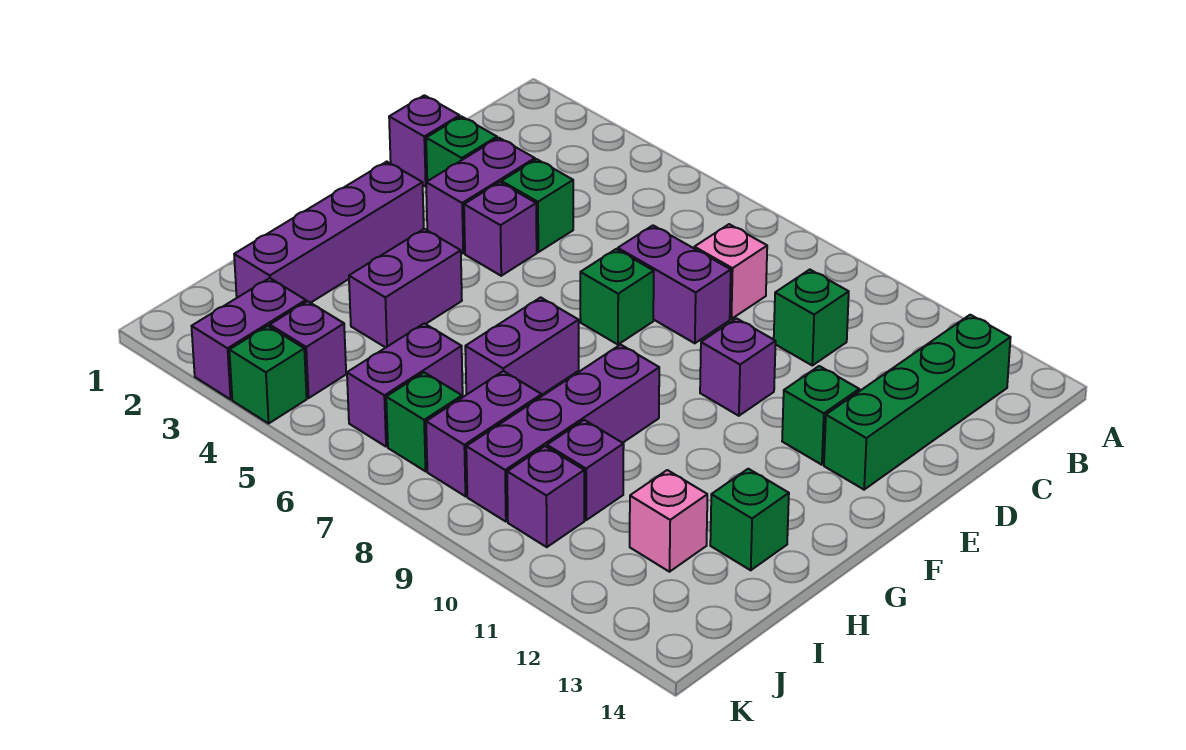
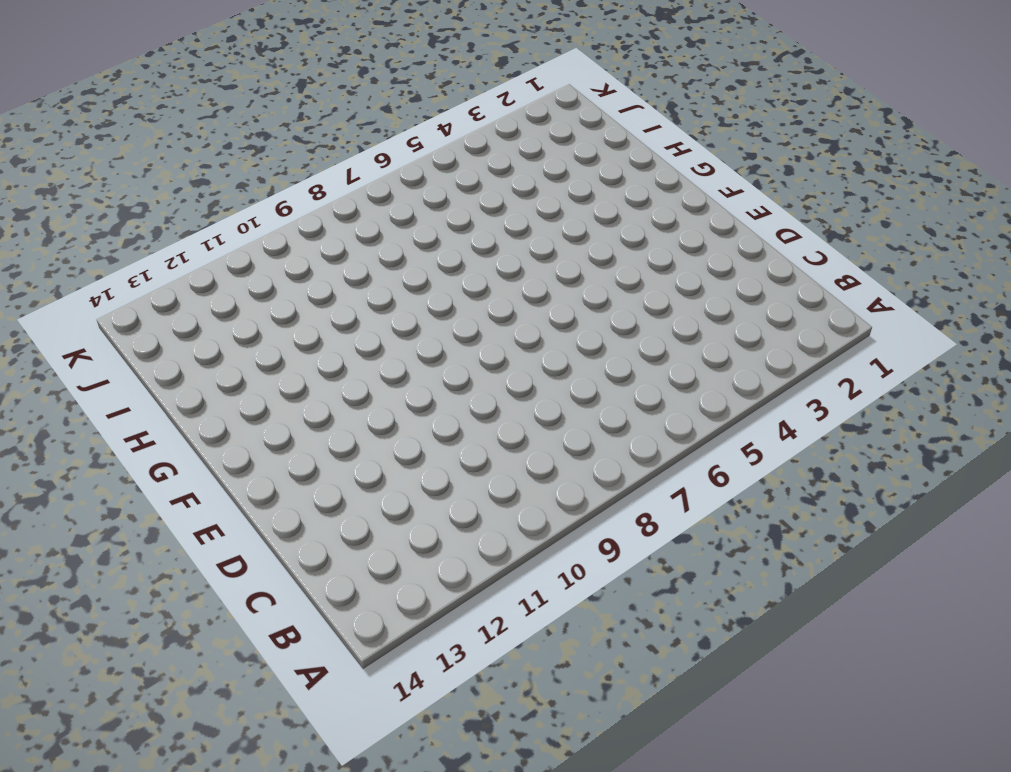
none -> green 1x4 brick [824,315,1011,490]
none -> pink 1x1 brick [694,224,767,319]
none -> green 1x1 brick [774,270,849,365]

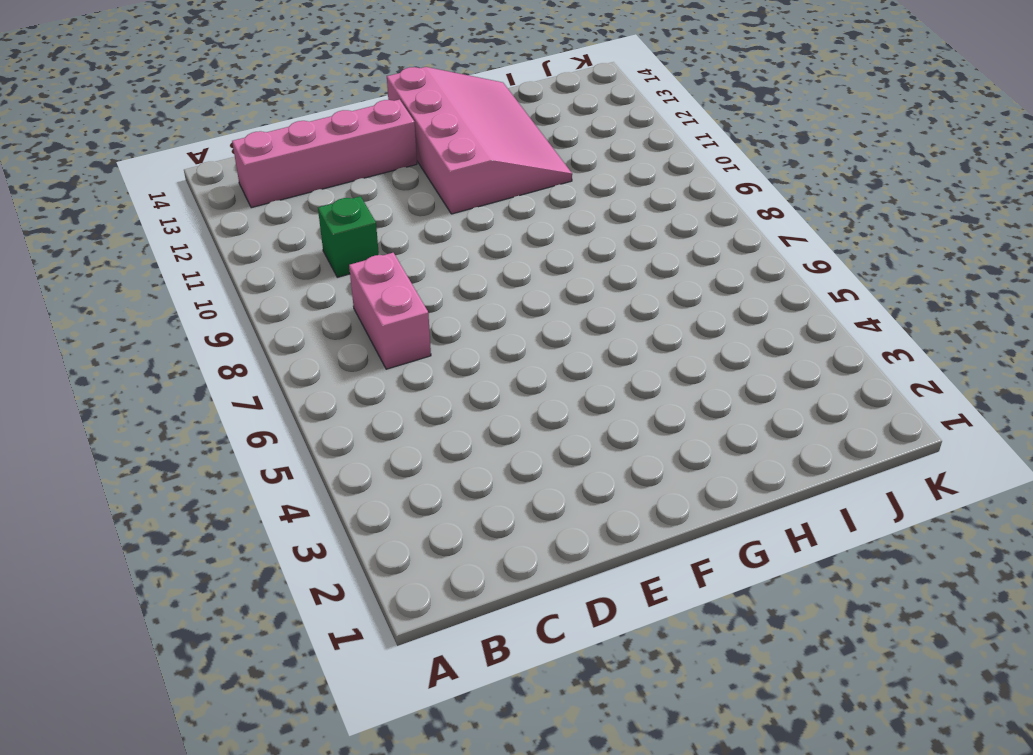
pink 1x4 brick [232,99,417,208] -> green 1x4 brick [824,315,1011,490]
pink 1x2 brick [349,253,431,369] -> pink 1x1 brick [694,224,767,319]
pink 3x4 slope [387,67,572,214] -> green 1x1 brick [710,469,789,570]
none -> purple 1x1 brick [389,95,460,186]
none -> green 1x1 brick [426,116,497,181]
none -> purple 1x2 brick [426,138,535,253]

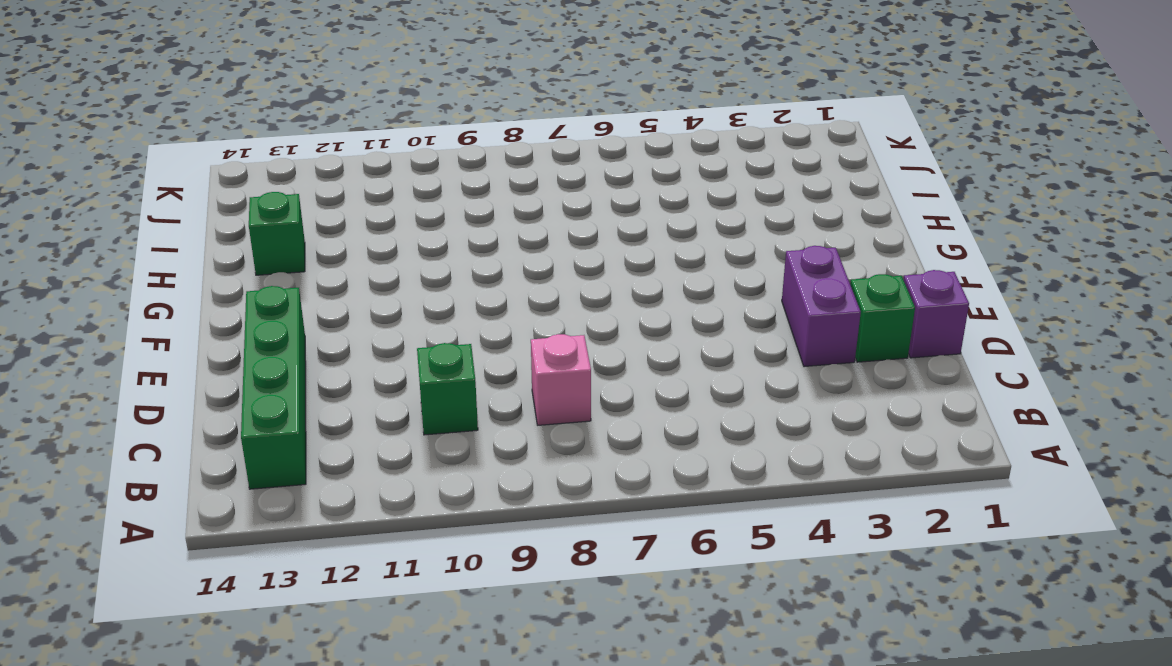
none -> green 1x1 brick [502,159,573,252]
none -> purple 1x2 brick [618,226,731,343]
none -> purple 1x1 brick [464,182,537,276]

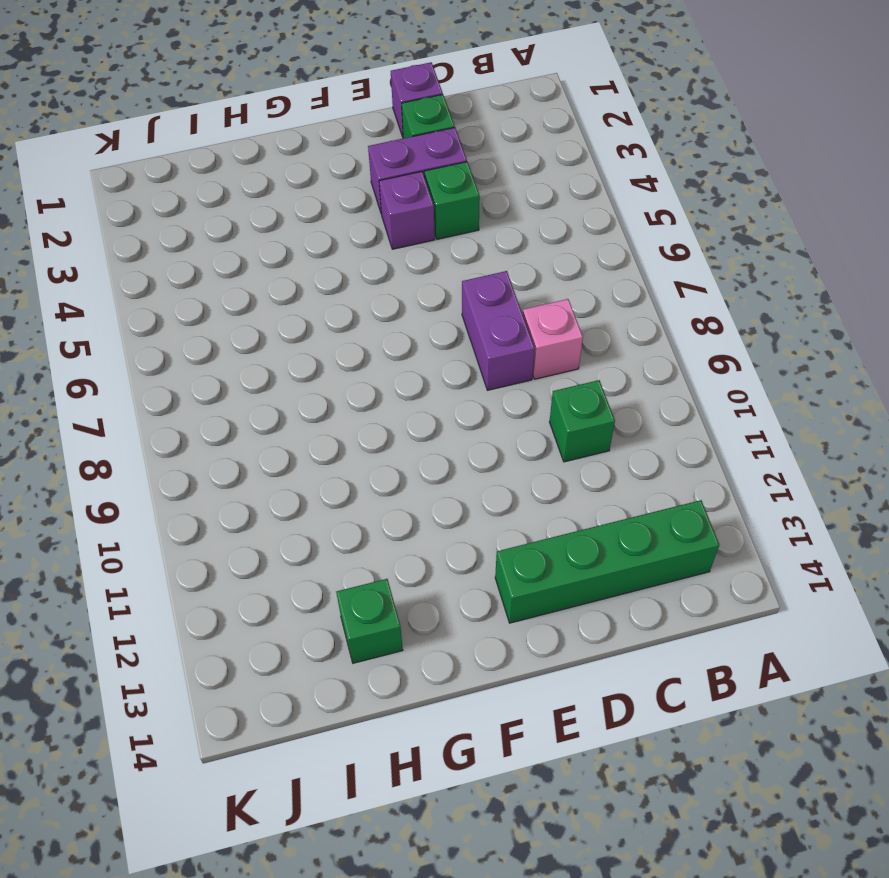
none -> green 1x1 brick [580,249,654,345]
none -> purple 1x1 brick [700,318,776,416]
none -> green 1x1 brick [782,366,859,465]

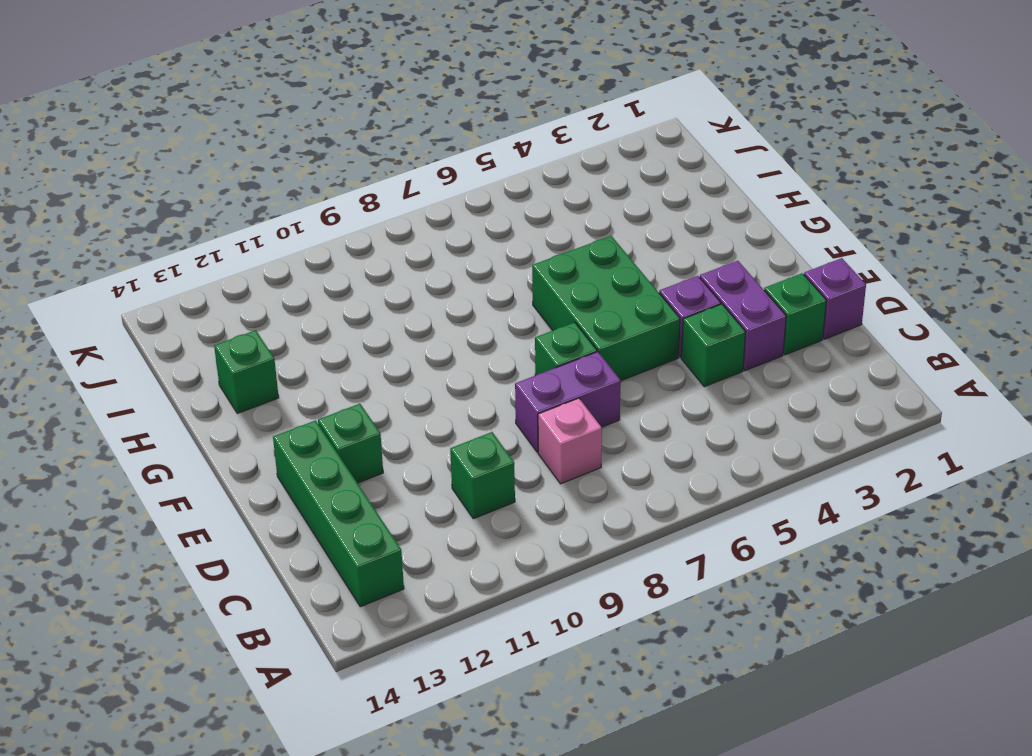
green 2x3 brick [532,236,680,381] -> none
none -> purple 1x1 brick [700,318,776,416]
none -> purple 1x4 brick [234,162,424,303]
none -> purple 1x2 brick [349,229,462,348]

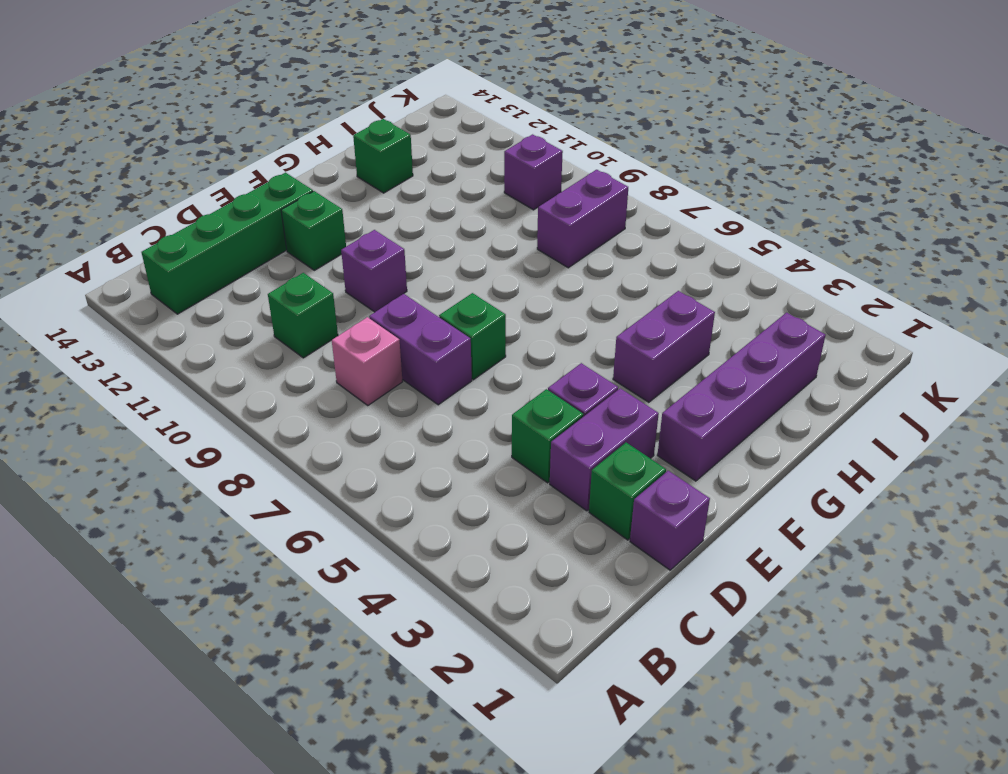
none -> purple 1x2 brick [465,297,579,395]
none -> purple 1x4 brick [466,345,659,522]
none -> purple 1x2 brick [347,323,463,447]

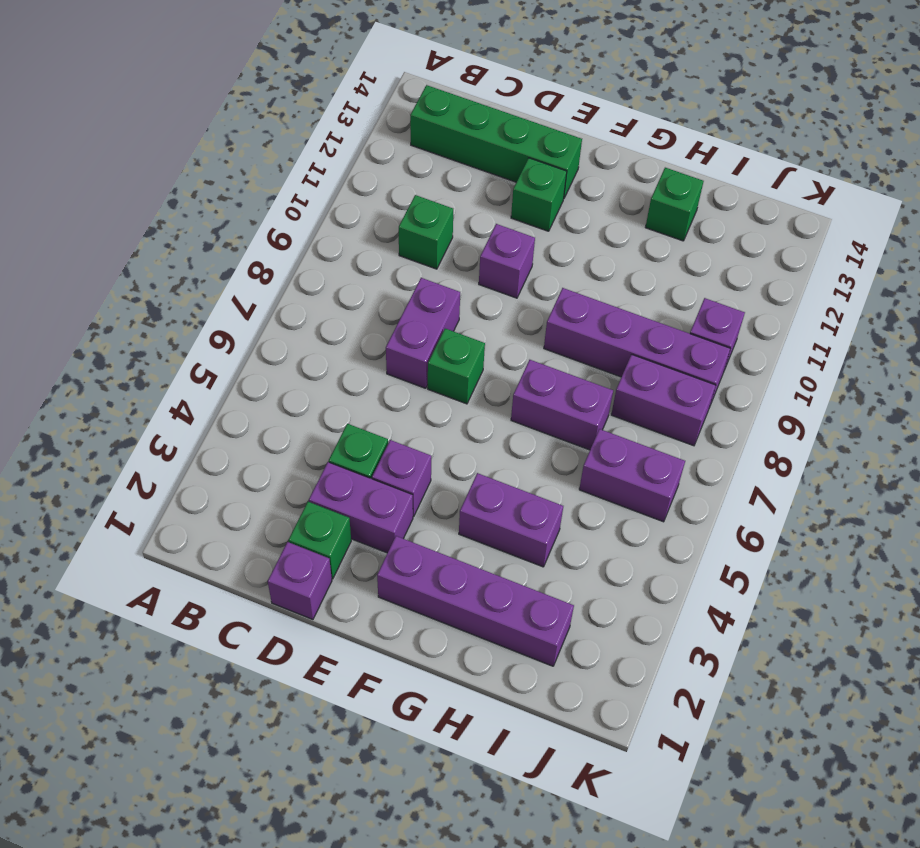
none -> pink 1x1 brick [694,224,767,319]
none -> purple 1x1 brick [547,420,624,520]
none -> pink 1x1 brick [630,470,707,572]

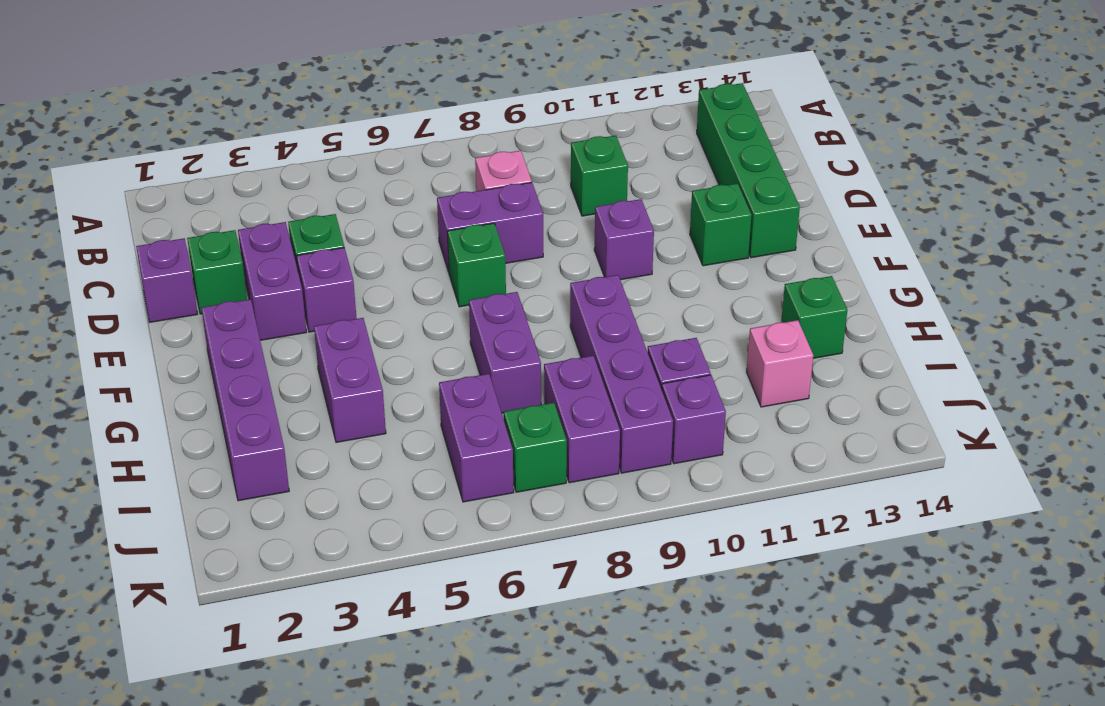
none -> purple 1x2 brick [192,278,306,399]
none -> purple 1x1 brick [270,301,346,398]
none -> green 1x1 brick [229,326,307,423]

